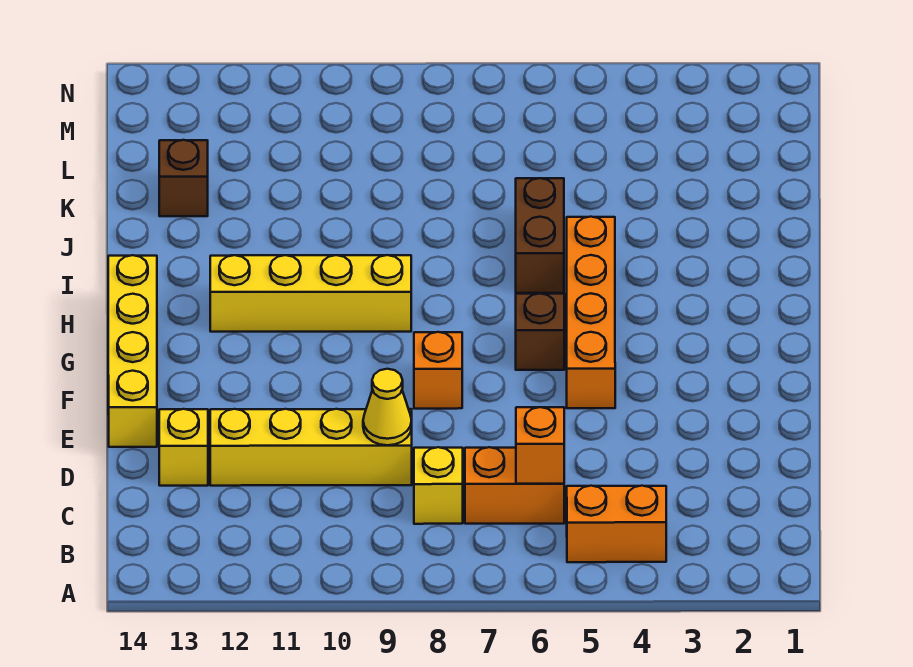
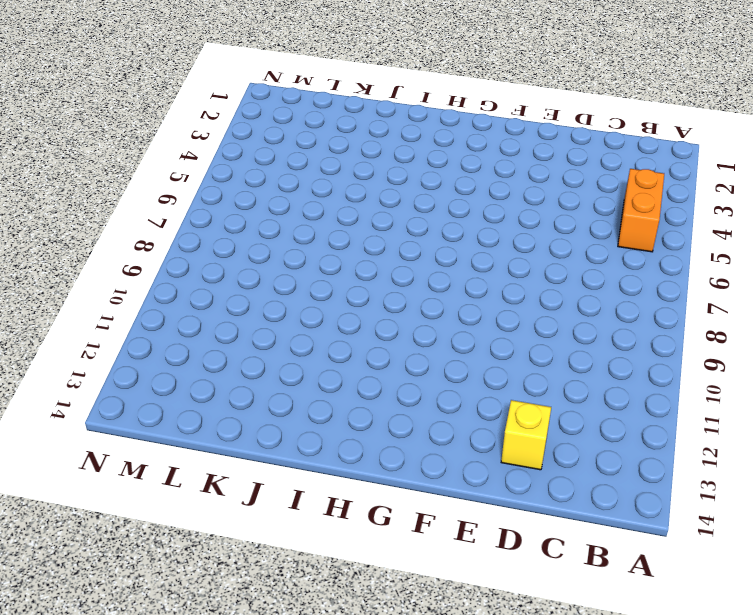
none -> orange 1x2 brick [465,447,564,524]
none -> yellow 1x1 brick [414,447,463,524]
none -> yellow 1x4 brick [210,409,412,486]

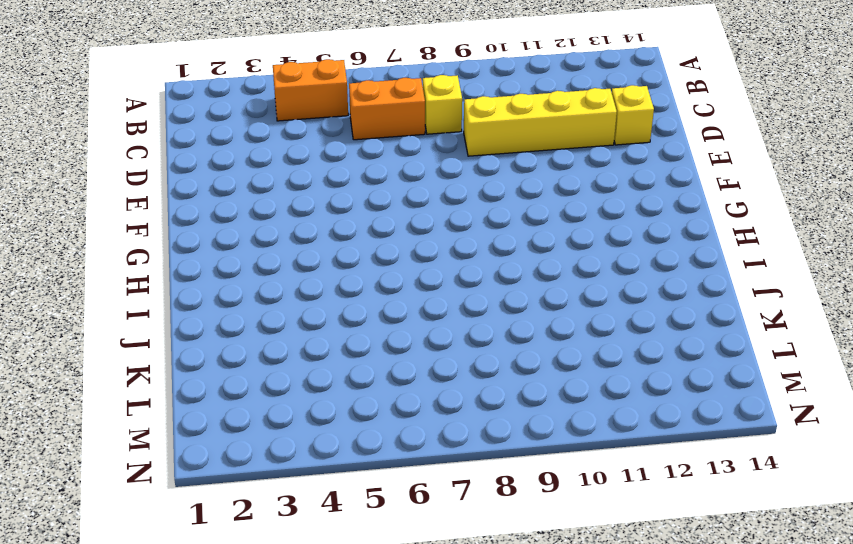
none -> yellow 1x4 brick [108,255,157,447]
none -> orange 1x4 brick [567,217,615,408]
none -> orange 1x1 brick [414,332,462,409]

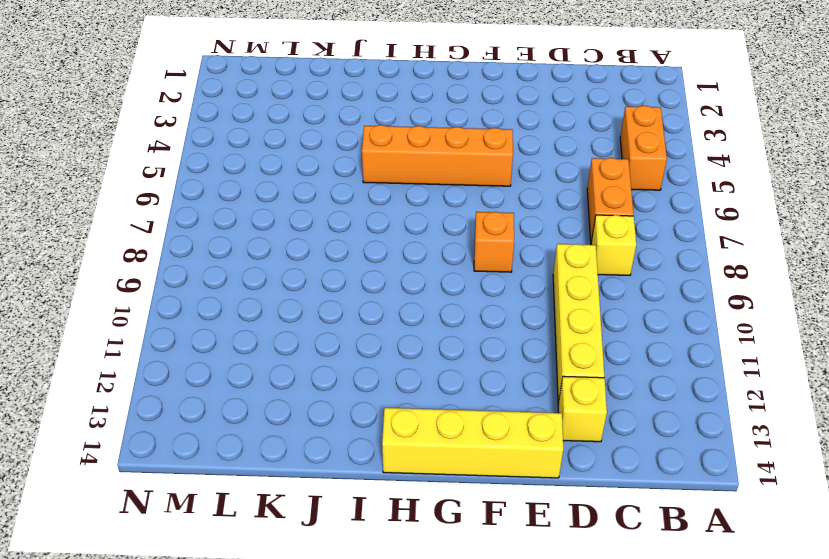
none -> brown 1x1 brick [516,294,564,370]
none -> yellow 1x4 brick [210,255,411,332]
none -> brown 1x2 brick [516,178,564,293]

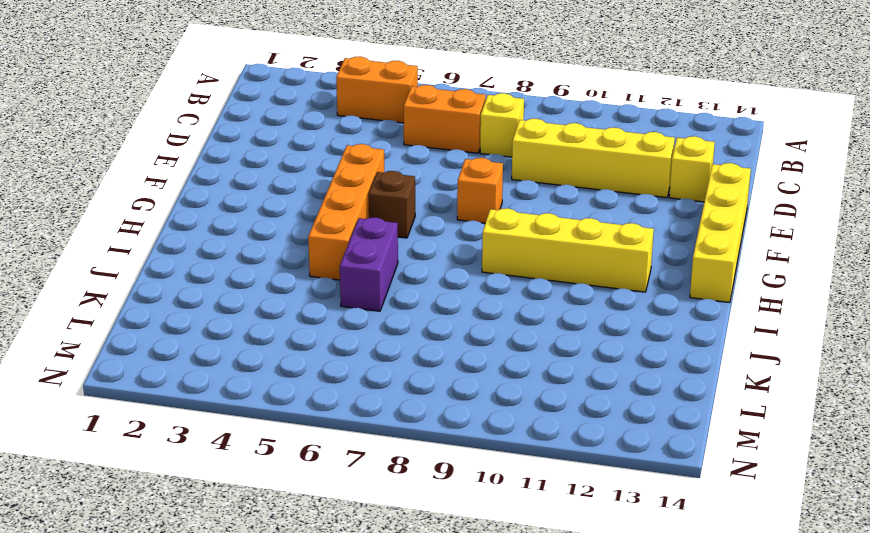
purple 1x2 brick [340,217,398,311] -> brown 1x2 brick [516,178,564,293]
none -> brown 1x1 brick [159,140,208,216]
none -> orange 1x1 brick [516,407,564,484]
none -> yellow 1x1 cone [363,369,412,445]

